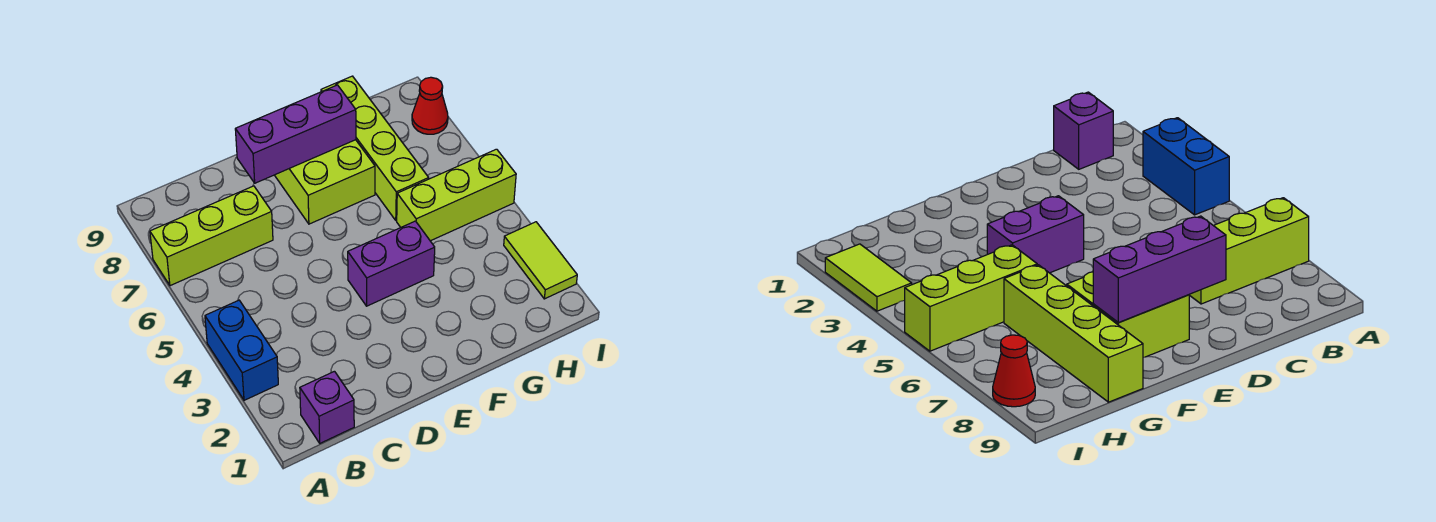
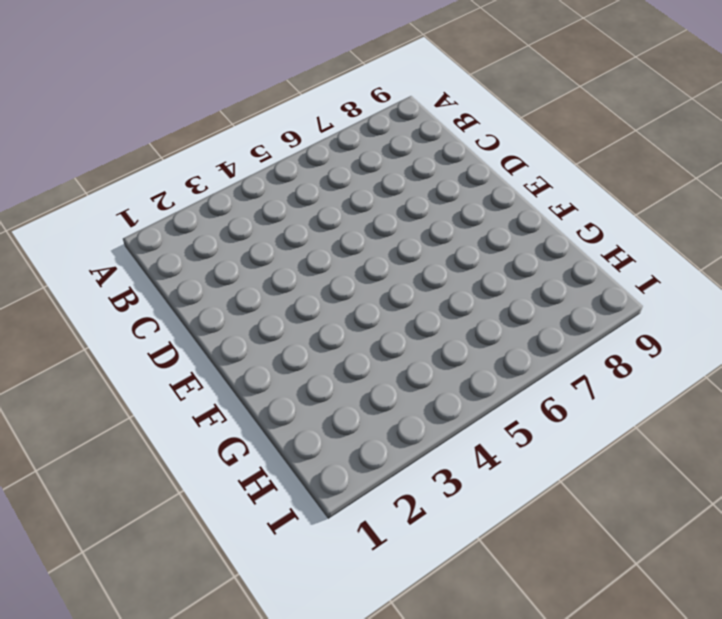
none -> blue 1x2 brick [205,300,278,400]
none -> lime 1x3 brick [150,186,273,286]

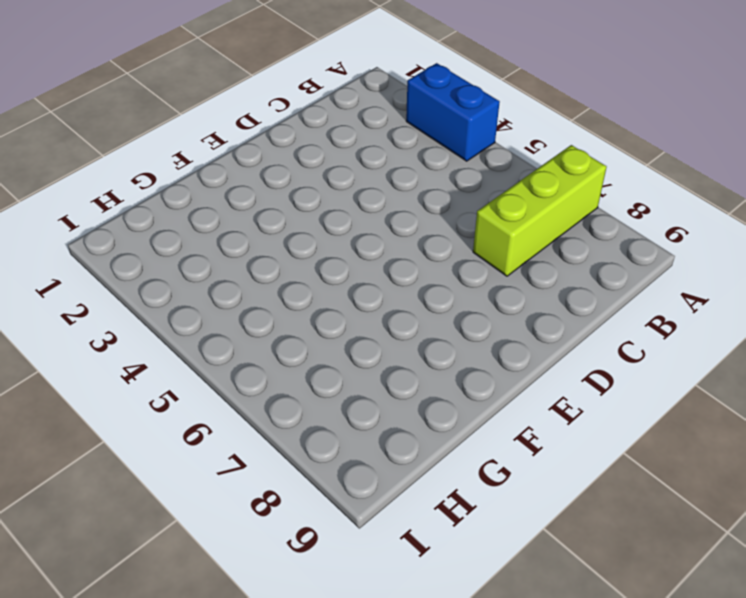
none -> purple 1x1 brick [300,371,354,443]
none -> purple 1x2 brick [348,221,435,306]

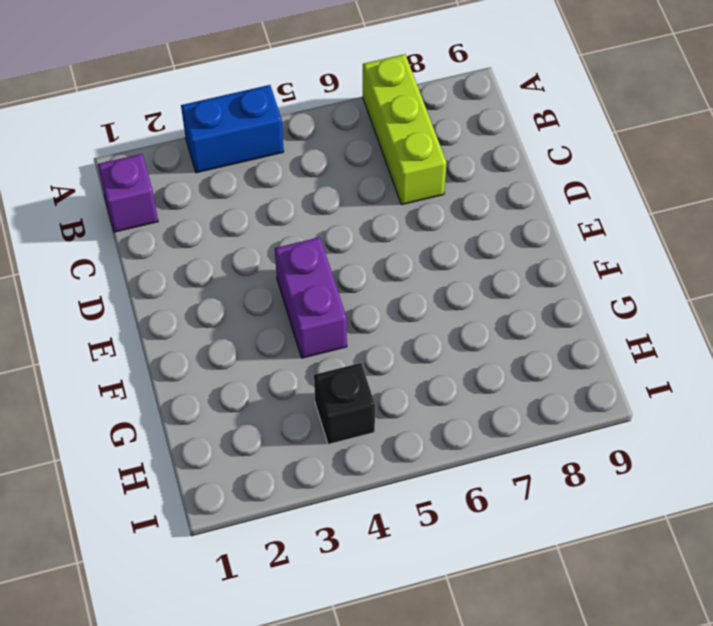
black 1x1 brick [314,363,375,444] -> none
none -> lime 2x2 brick [275,140,375,224]
none -> lime 1x3 brick [397,149,516,241]

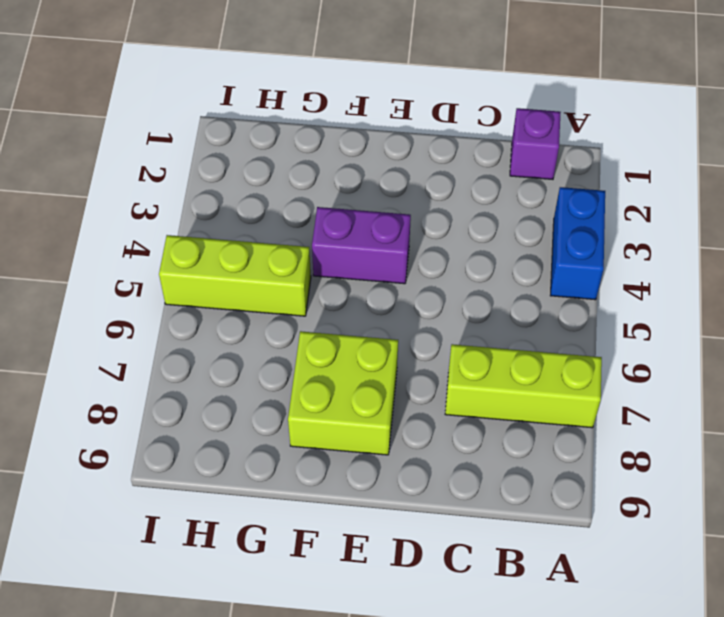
none -> lime 1x4 brick [321,76,429,221]
none -> lime 1x2 tile [504,222,577,299]

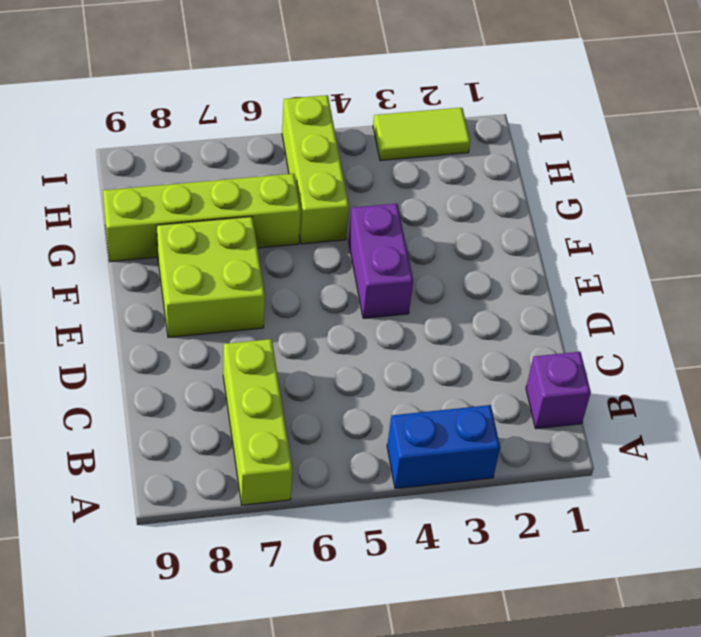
none -> red 1x1 cone [412,77,448,134]
none -> purple 1x3 brick [235,85,356,183]

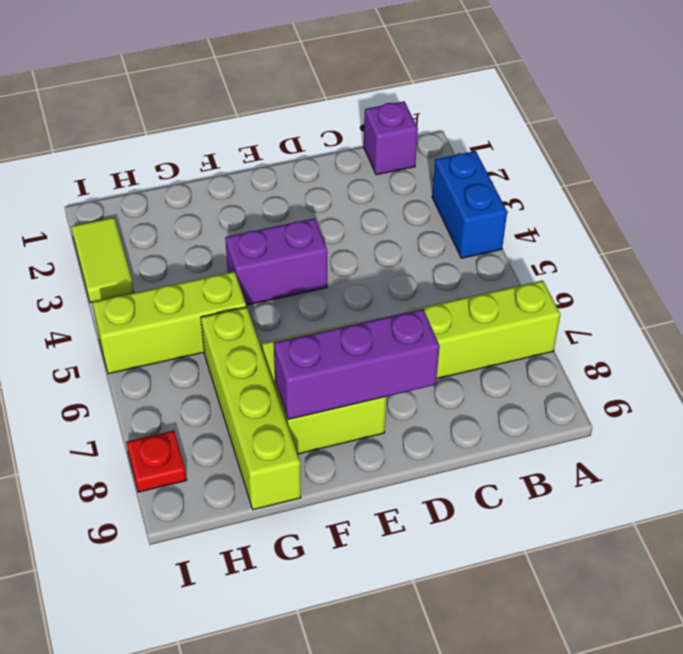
red 1x1 plate [126,431,187,492] -> red 1x1 cone [412,77,448,134]

